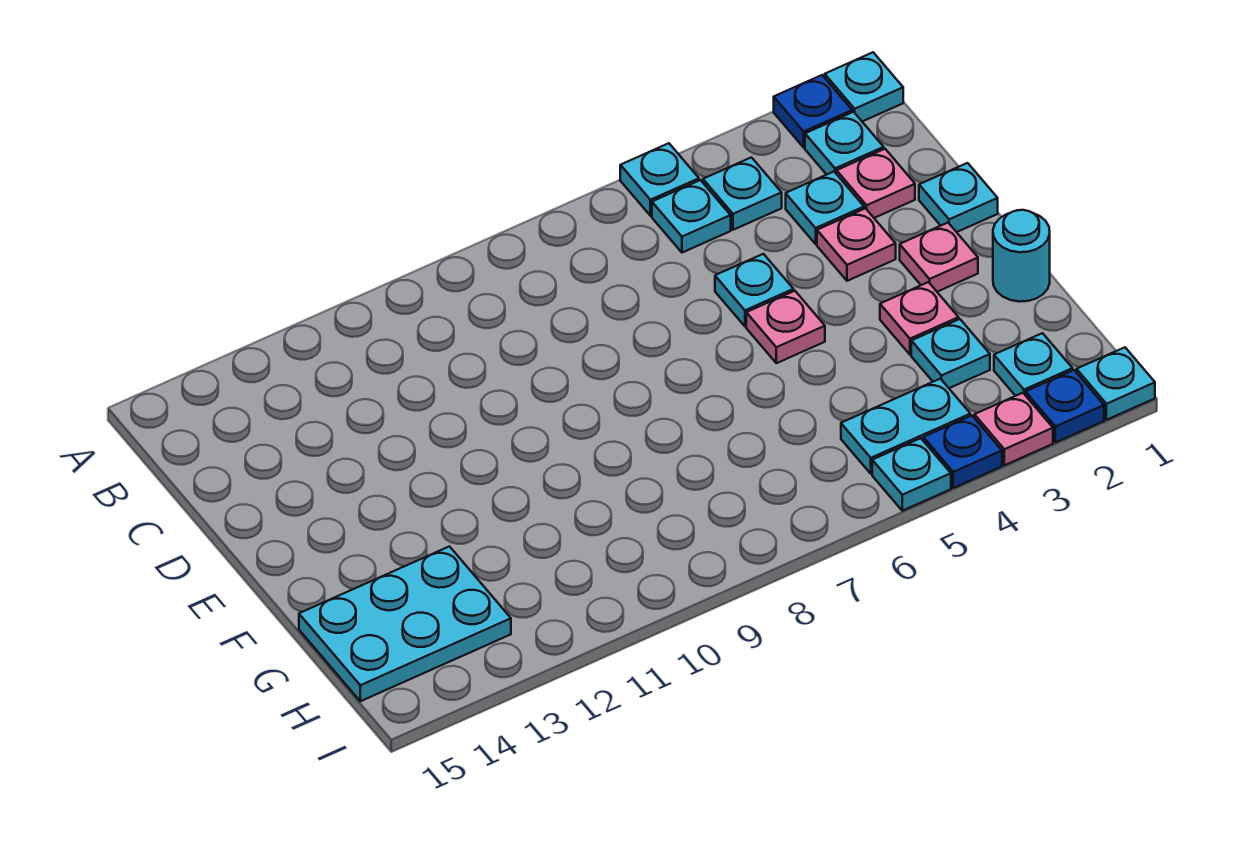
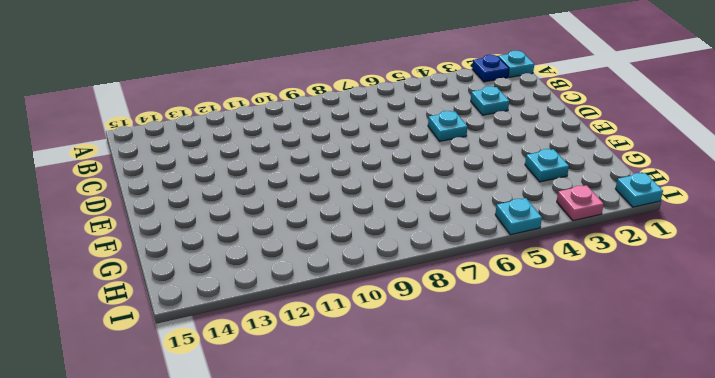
none -> cyan 1x1 plate [620,143,699,216]
none -> cyan 1x1 plate [805,112,884,175]
none -> cyan 1x1 plate [703,157,782,230]

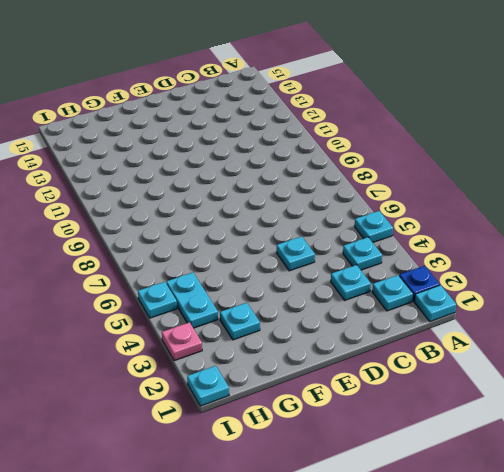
none -> cyan 1x1 plate [652,180,731,253]
none -> pink 1x1 plate [837,149,915,218]
none -> cyan 1x1 plate [919,163,998,232]

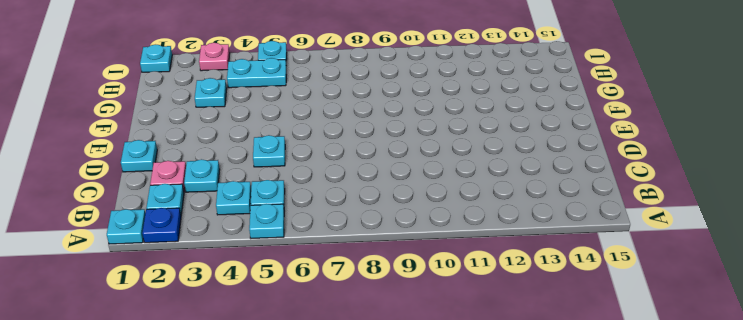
none -> pink 1x1 plate [817,208,896,281]
none -> pink 1x1 plate [900,223,978,292]
none -> pink 1x1 plate [746,291,825,363]

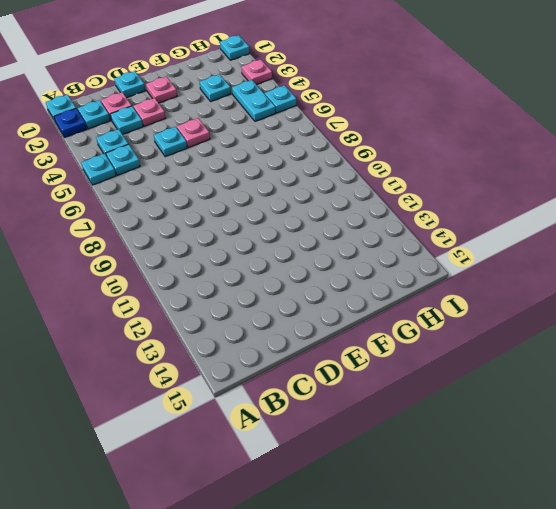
none -> cyan 1x1 round brick [993,210,1050,302]
none -> pink 1x1 plate [880,282,959,355]
none -> cyan 2x3 plate [299,546,511,701]

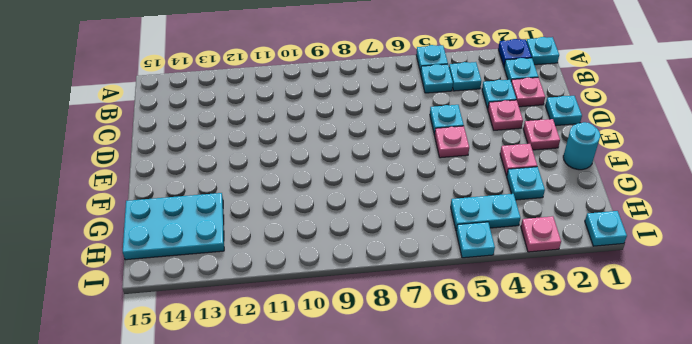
none -> cyan 1x1 plate [994,333,1073,396]
none -> blue 1x1 plate [1025,370,1104,443]
none -> blue 1x1 plate [923,416,1002,488]

